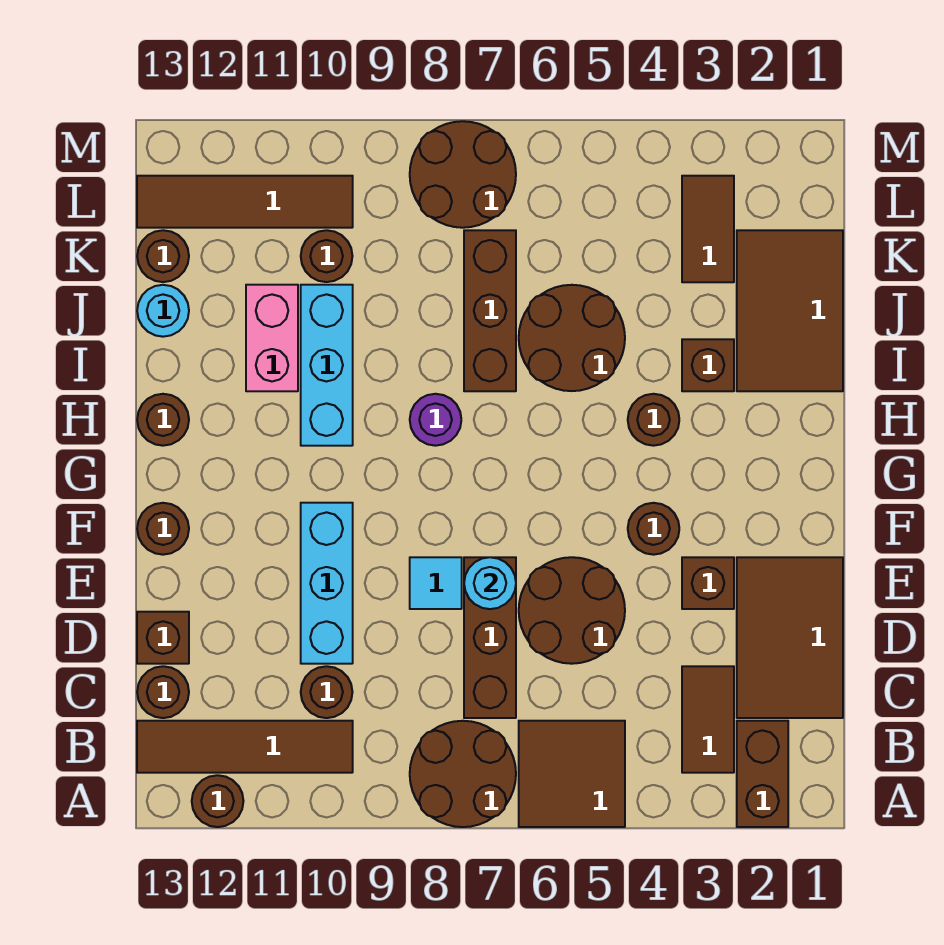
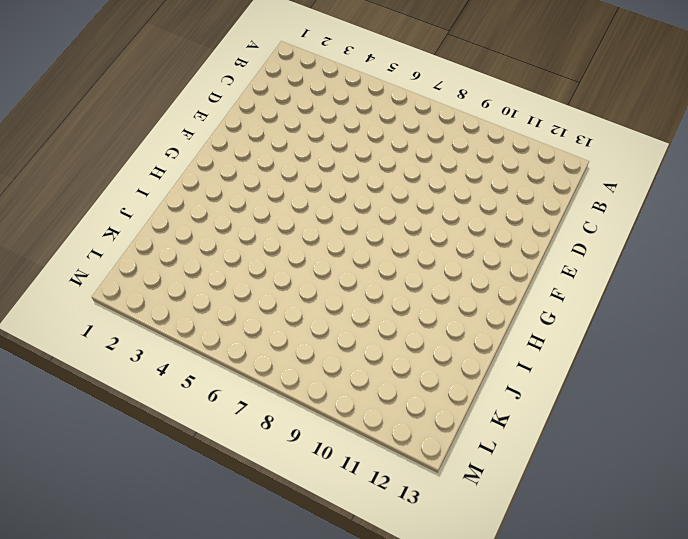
none -> brown 1x2 brick [737,721,788,827]
none -> brown 2x2 tile [519,721,625,827]
none -> brown 2x2 round brick [410,721,516,827]
none -> brown 1x1 round brick [192,775,243,827]

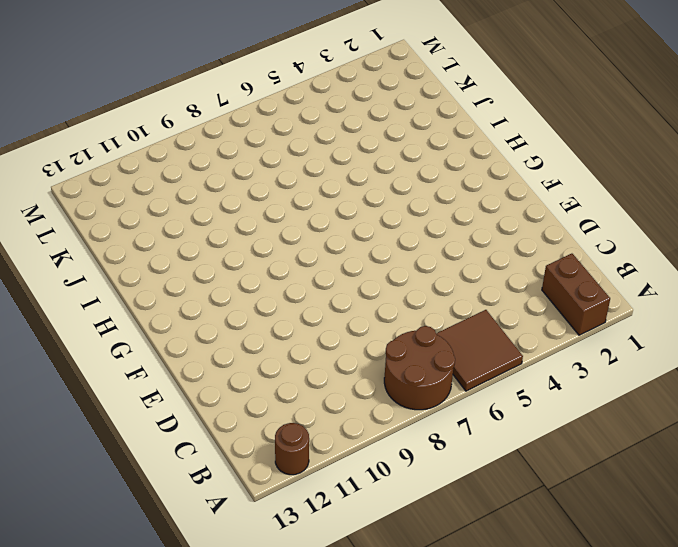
none -> brown 1x2 tile [682,666,734,773]
none -> brown 1x4 tile [137,721,353,773]
none -> brown 2x3 tile [737,557,843,718]
none -> brown 1x3 brick [464,557,516,718]

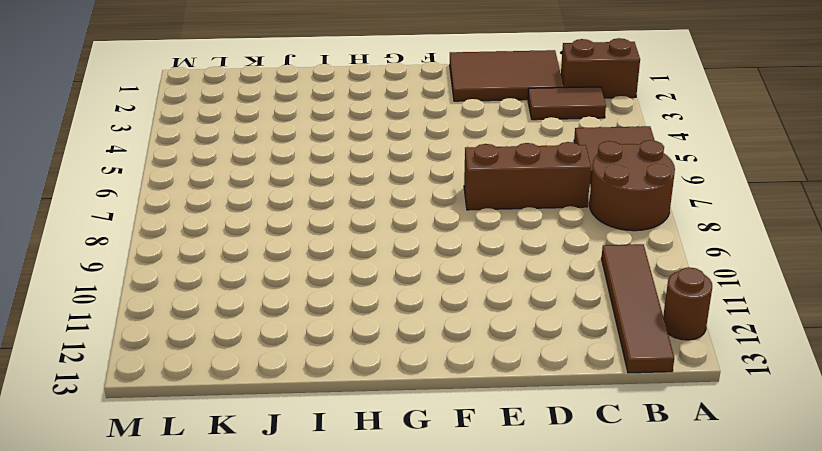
none -> brown 1x1 round brick [301,666,352,718]
none -> brown 1x1 round brick [137,666,189,718]
none -> brown 2x2 round brick [519,557,625,664]
none -> cyan 1x3 brick [301,503,353,664]

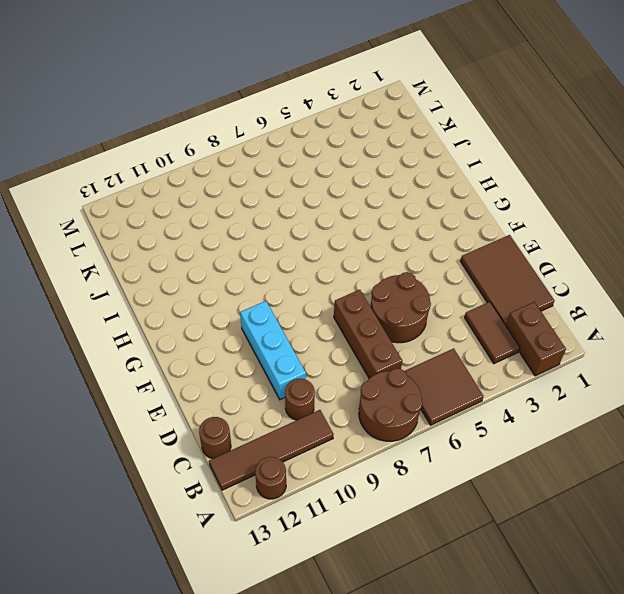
none -> brown 1x1 brick [137,612,189,664]
none -> brown 1x1 brick [682,557,734,609]
none -> cyan 1x1 tile [410,557,462,609]
none -> brown 1x1 round brick [628,503,679,555]

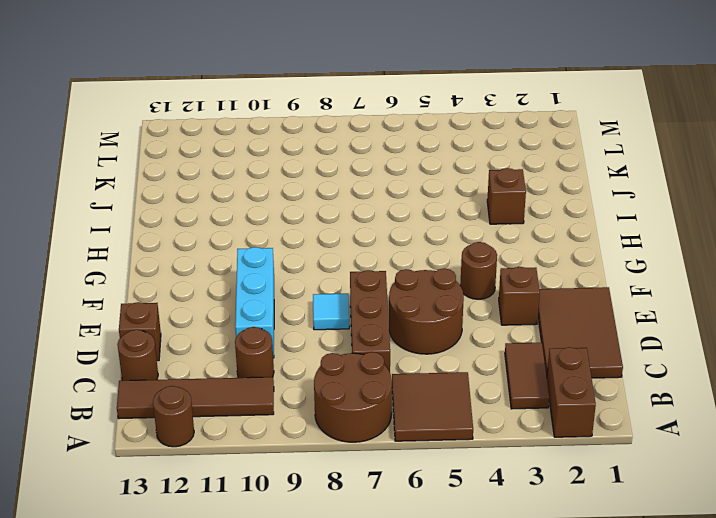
none -> brown 1x1 round brick [137,503,189,555]
none -> brown 1x1 round brick [628,394,679,446]
none -> purple 1x1 round brick [410,394,461,446]
none -> cyan 1x3 brick [301,285,353,446]

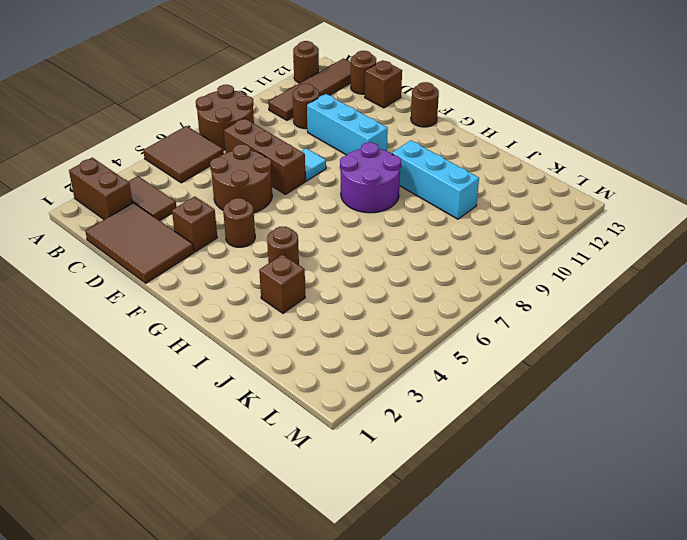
purple 2x2 round brick [340,142,401,213] -> purple 1x1 round brick [410,394,461,446]
none -> brown 1x1 round brick [137,394,189,446]
none -> brown 2x3 tile [737,230,843,391]
none -> brown 2x2 round brick [519,285,625,391]
none -> brown 1x3 brick [464,230,516,391]

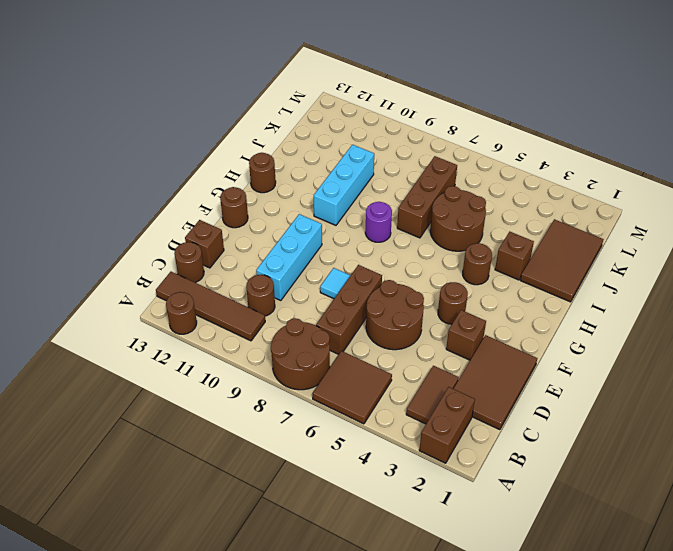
none -> pink 1x2 brick [246,285,298,391]
none -> cyan 1x1 round brick [137,285,189,337]
none -> brown 1x2 tile [682,176,734,282]
none -> brown 1x1 round brick [301,230,352,282]

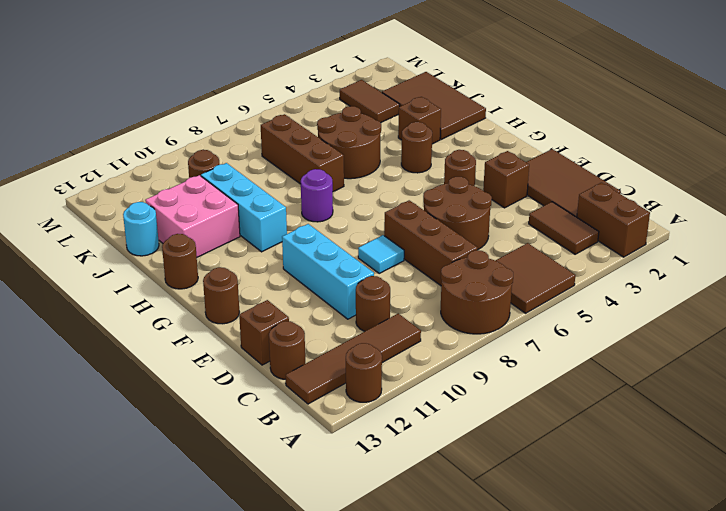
pink 2x2 brick [145,175,240,257] -> pink 1x2 brick [246,285,298,391]
none -> brown 1x1 round brick [137,230,189,282]
none -> brown 2x2 round brick [410,121,516,228]
none -> brown 1x4 tile [137,176,353,228]
none -> cyan 1x1 round brick [464,557,516,609]

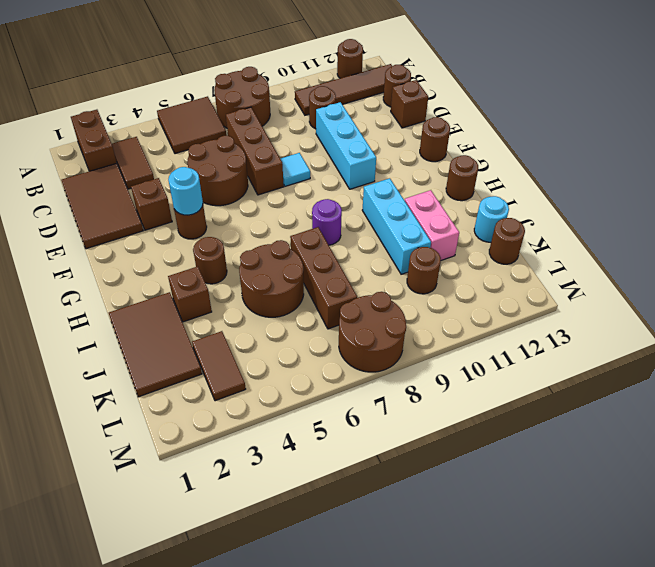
cyan 1x1 round brick [168,167,203,215] -> cyan 1x1 round brick moved to [464,557,516,609]
none -> brown 1x4 tile [137,176,353,228]

